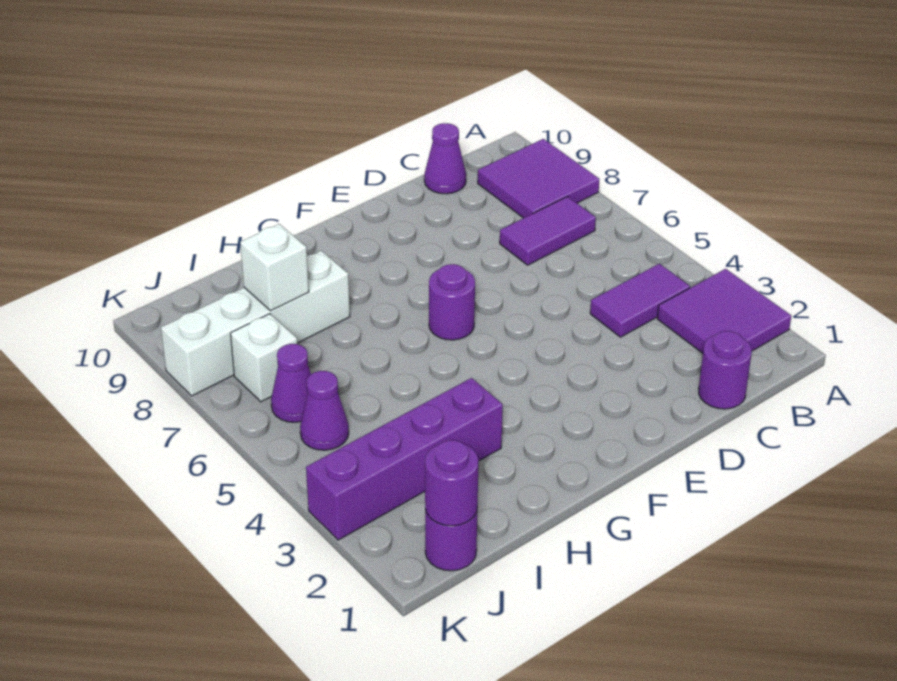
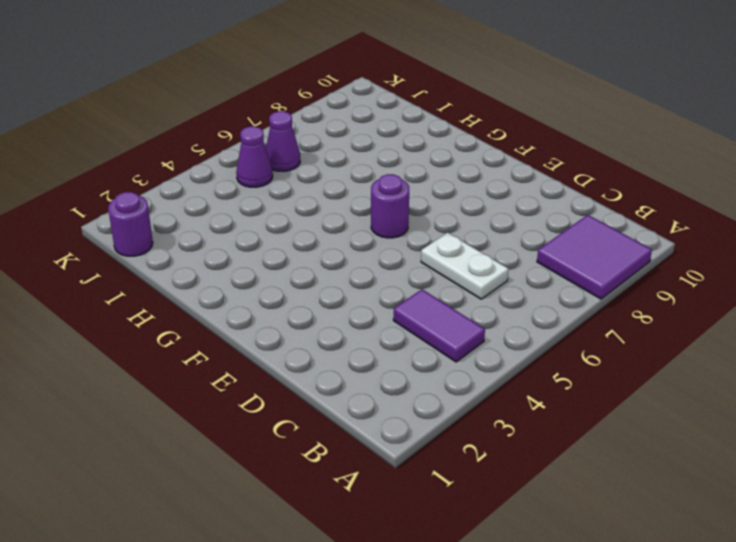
white 1x2 plate [421,233,509,299] -> none
none -> purple 2x2 tile [657,269,791,353]
none -> purple 1x2 tile [500,197,596,265]
none -> purple 1x1 round brick [699,331,752,409]

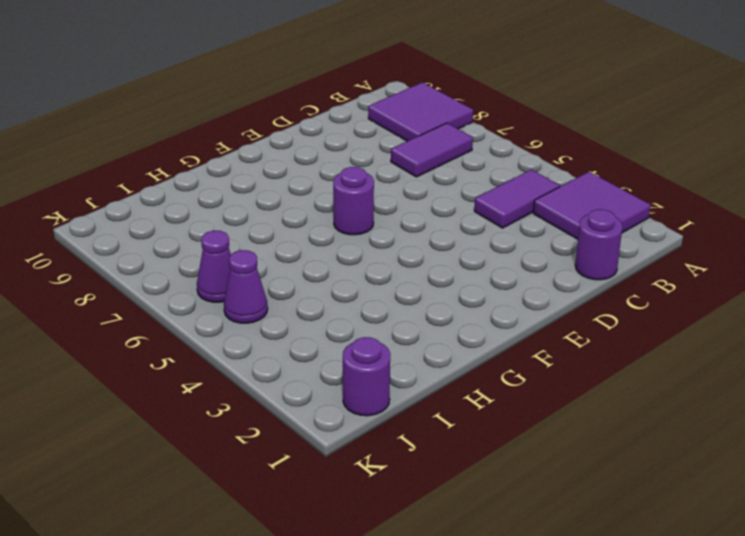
none -> purple 1x1 cone [424,123,466,194]
none -> purple 1x4 brick [306,378,503,540]
none -> white 1x4 brick [161,251,350,396]

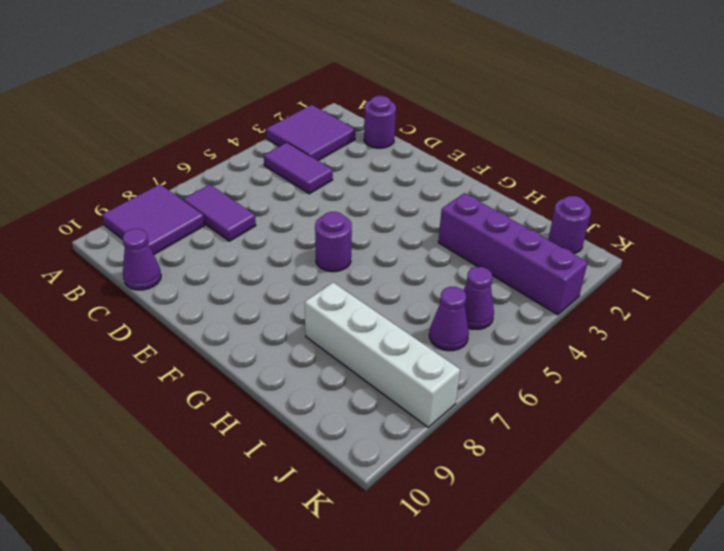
none -> white 1x1 brick [231,314,297,402]
none -> white 1x1 brick [240,224,309,311]
none -> purple 1x1 round brick [425,440,479,526]

